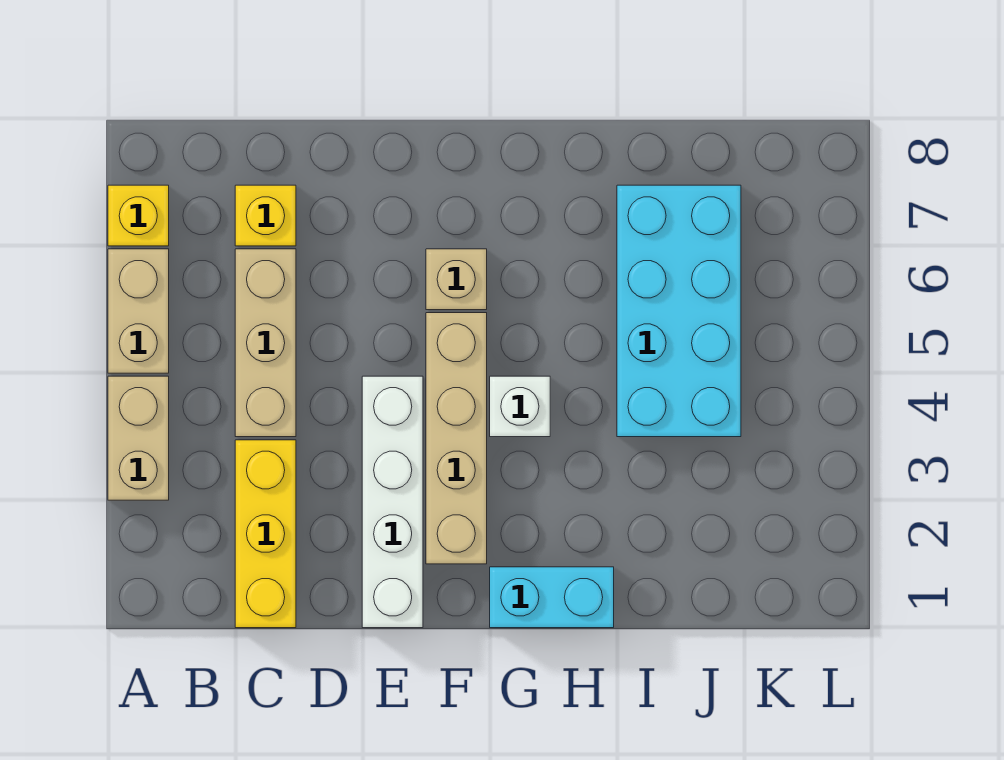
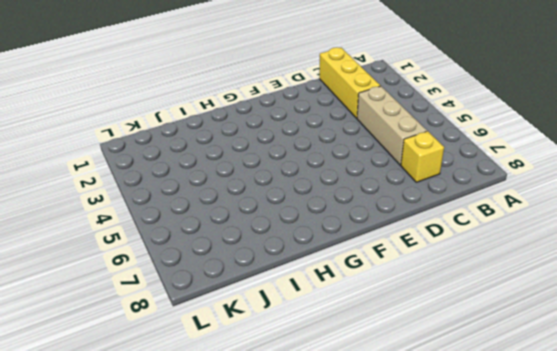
none -> tan 1x2 brick [108,376,169,500]
none -> tan 1x2 brick [108,249,169,373]
none -> yellow 1x1 brick [108,185,169,246]

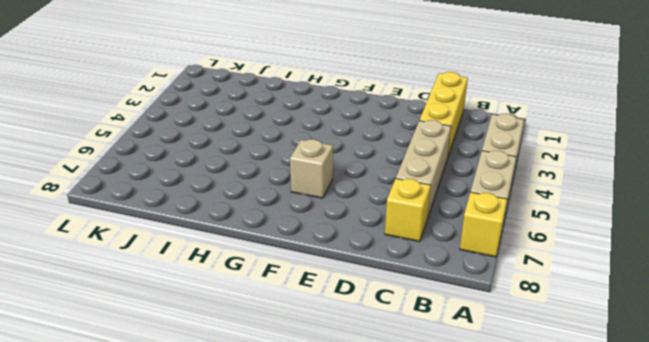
none -> white 1x4 brick [362,376,423,628]
none -> tan 1x4 brick [426,313,487,564]
none -> cyan 1x2 brick [490,567,614,628]

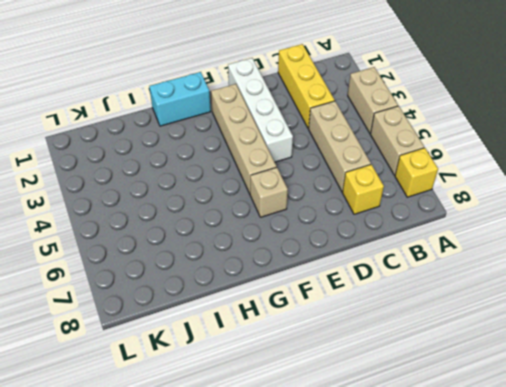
none -> white 1x1 brick [490,376,550,437]
none -> cyan 2x4 brick [617,185,741,437]

